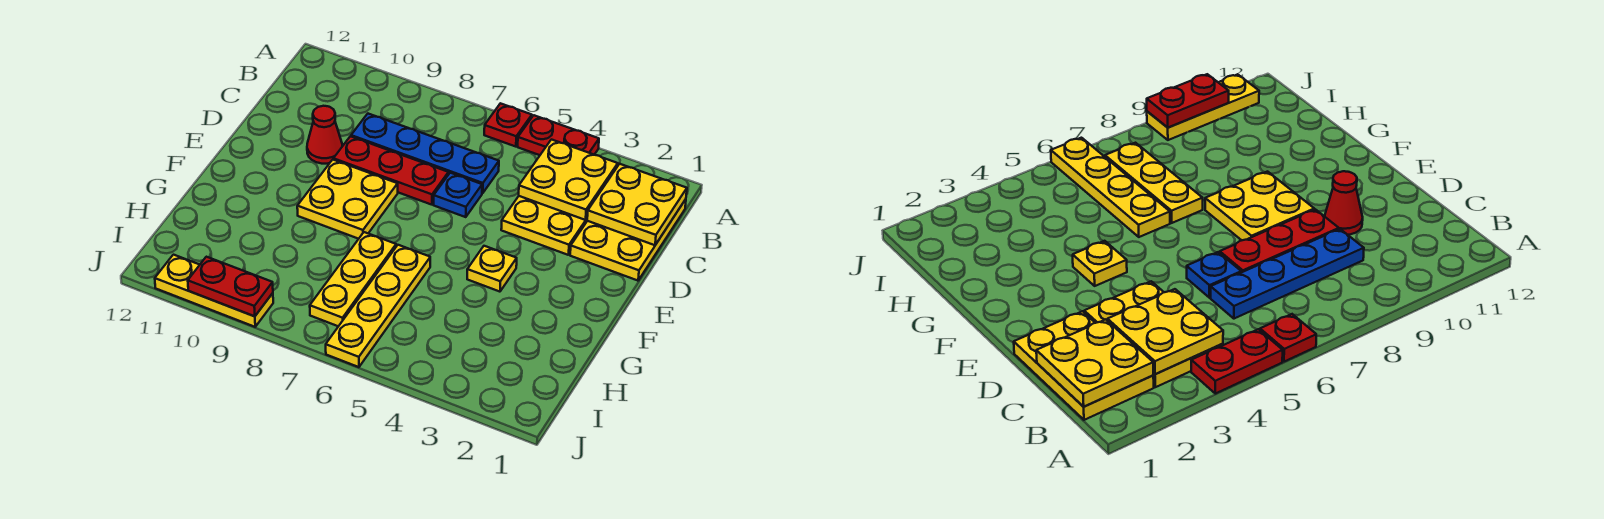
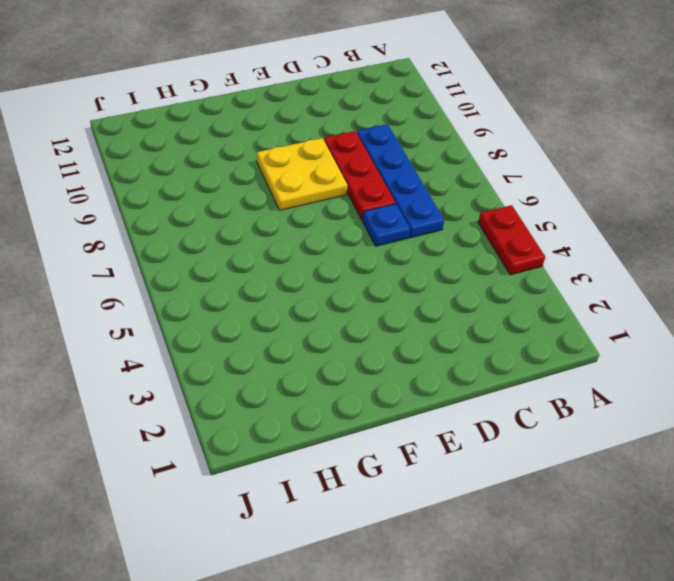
none -> red 1x1 plate [484,103,532,147]
none -> yellow 2x3 plate [570,199,686,281]
none -> yellow 2x3 plate [501,196,587,255]

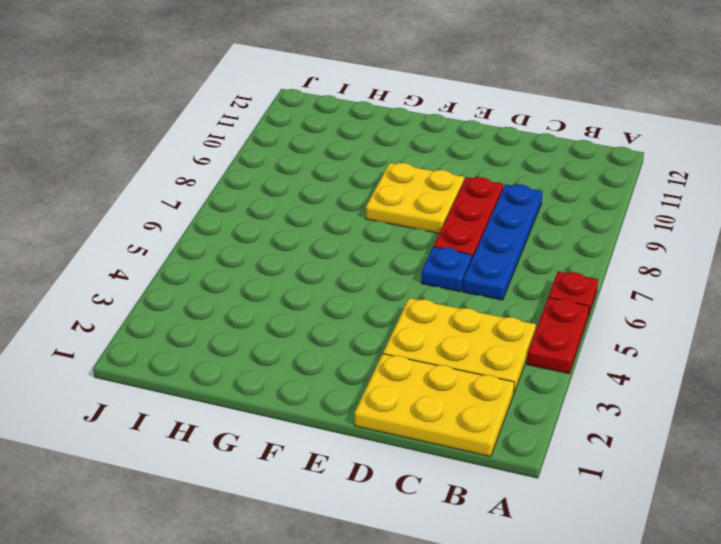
none -> red 1x1 cone [307,106,342,164]
none -> yellow 1x1 plate [467,246,517,292]
none -> yellow 1x4 plate [326,245,430,367]

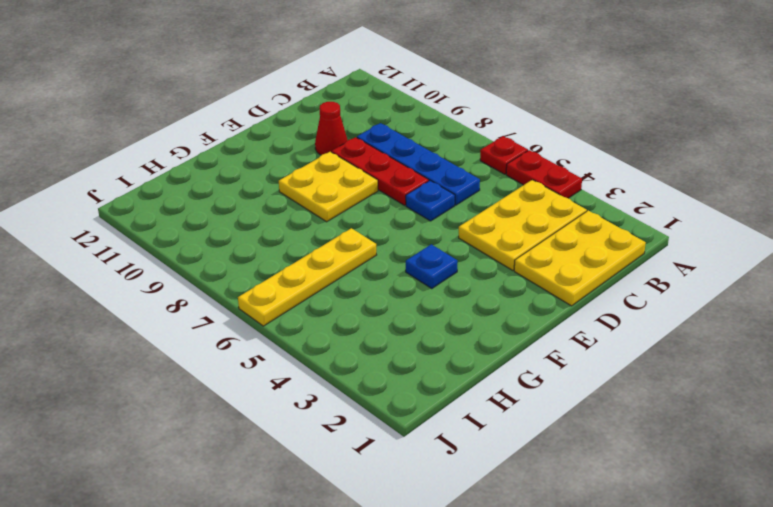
blue 1x1 plate [406,244,458,288] -> yellow 1x1 plate [467,246,517,292]
none -> yellow 1x3 plate [310,232,396,326]
none -> yellow 1x3 plate [155,255,273,327]
none -> yellow 2x2 plate [587,164,687,245]

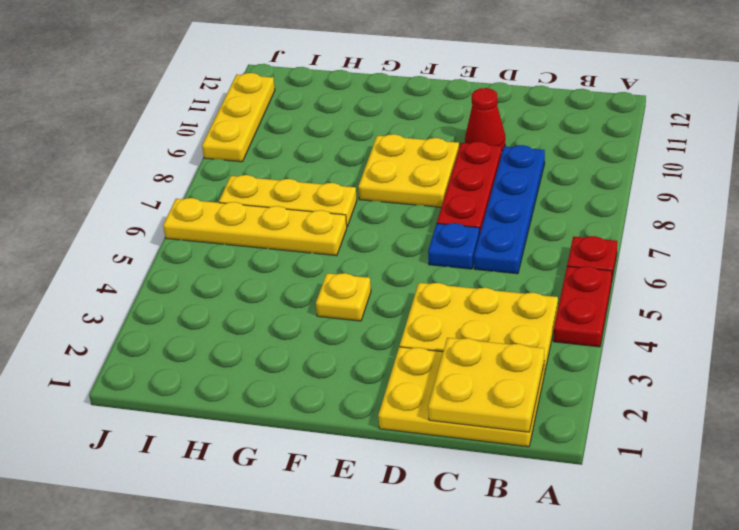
none -> yellow 2x2 plate [519,140,618,220]
none -> red 1x2 plate [188,257,273,316]

